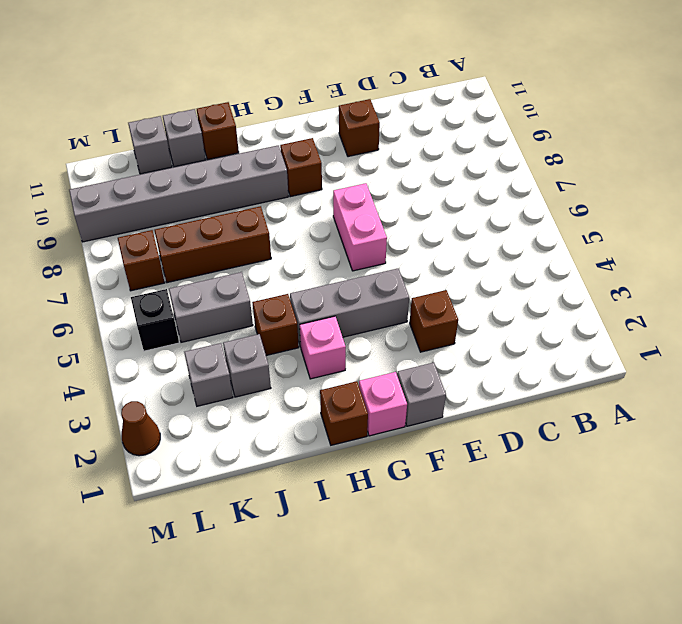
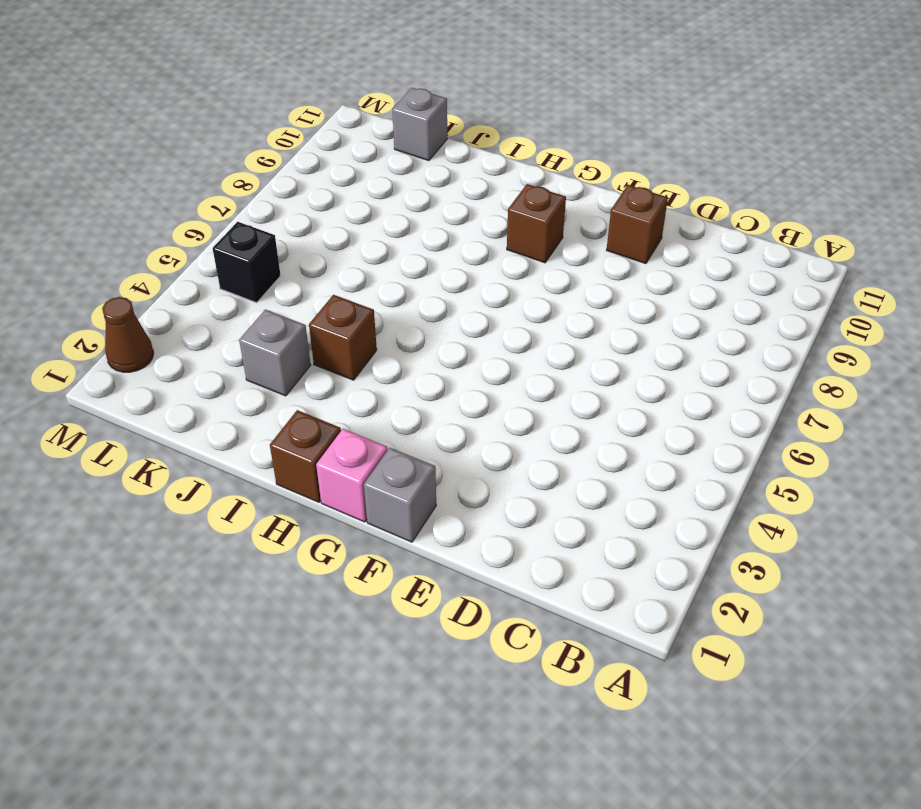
none -> brown 1x1 brick [410,290,458,352]
none -> grey 1x3 brick [290,269,409,347]
none -> pink 1x2 brick [333,183,387,271]

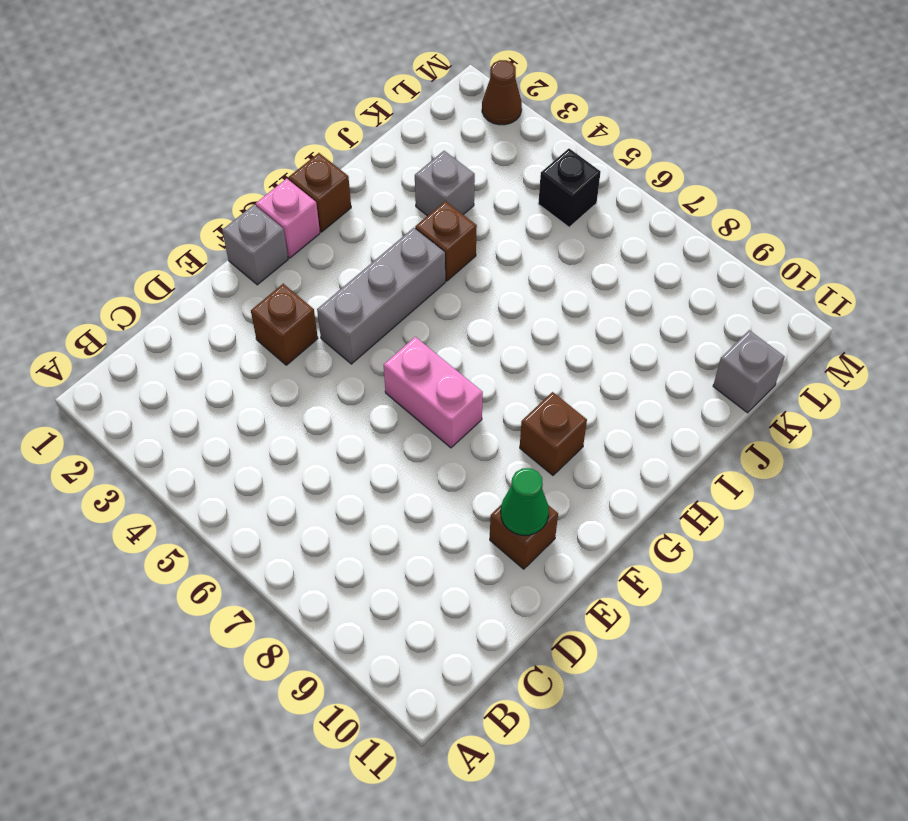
green 1x1 cone [501,468,549,535] -> none
none -> pink 1x1 brick [300,316,346,379]
none -> grey 1x6 brick [69,145,288,242]
none -> brown 1x3 brick [154,206,271,283]

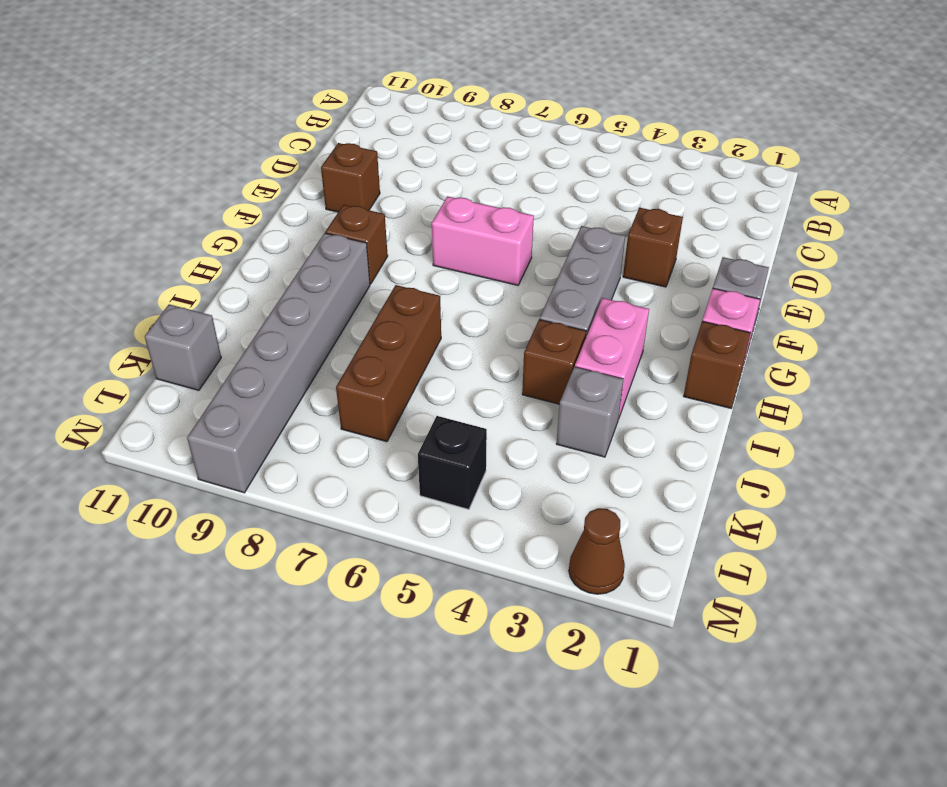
pink 1x2 brick [575,298,649,419] -> pink 1x1 brick [300,316,346,379]
none -> brown 1x1 brick [197,102,239,160]
none -> grey 1x2 brick [169,272,253,342]
none -> grey 1x1 brick [163,109,206,167]

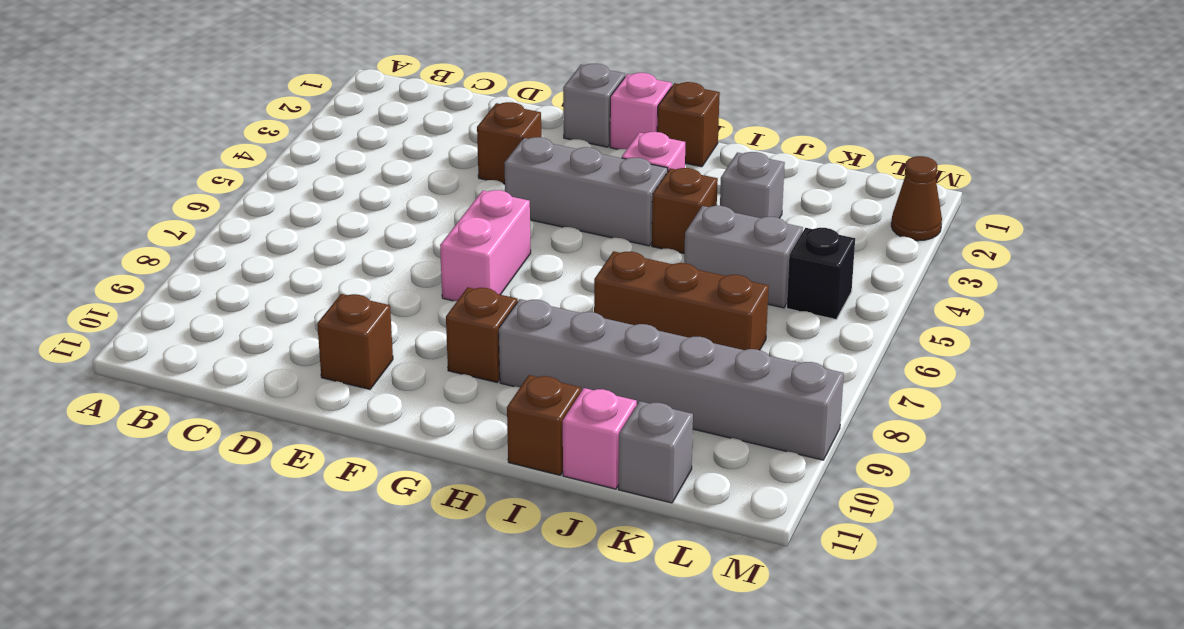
pink 1x1 brick [563,388,637,489] -> grey 1x1 brick [163,109,206,167]
none -> grey 1x1 brick [184,343,233,406]
none -> brown 1x1 brick [118,230,165,291]

